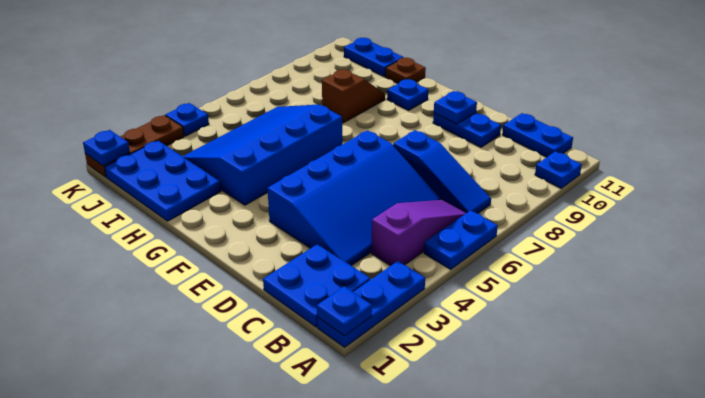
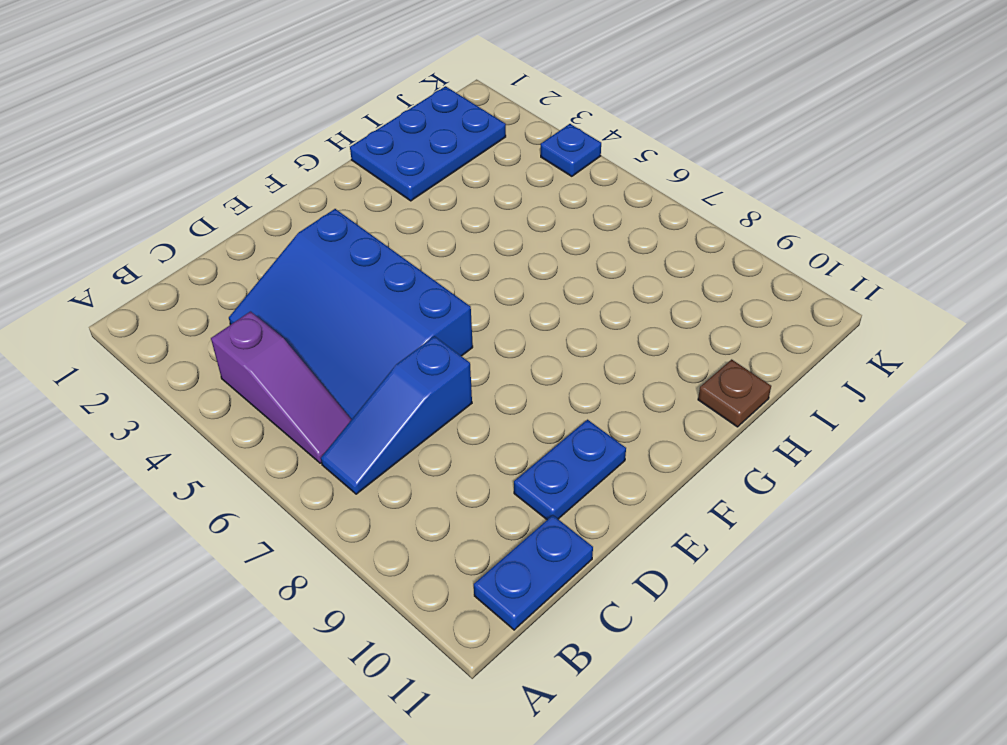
none -> blue 1x3 plate [317,261,425,347]
none -> blue 1x2 plate [424,210,498,270]
none -> blue 1x1 plate [535,151,582,188]

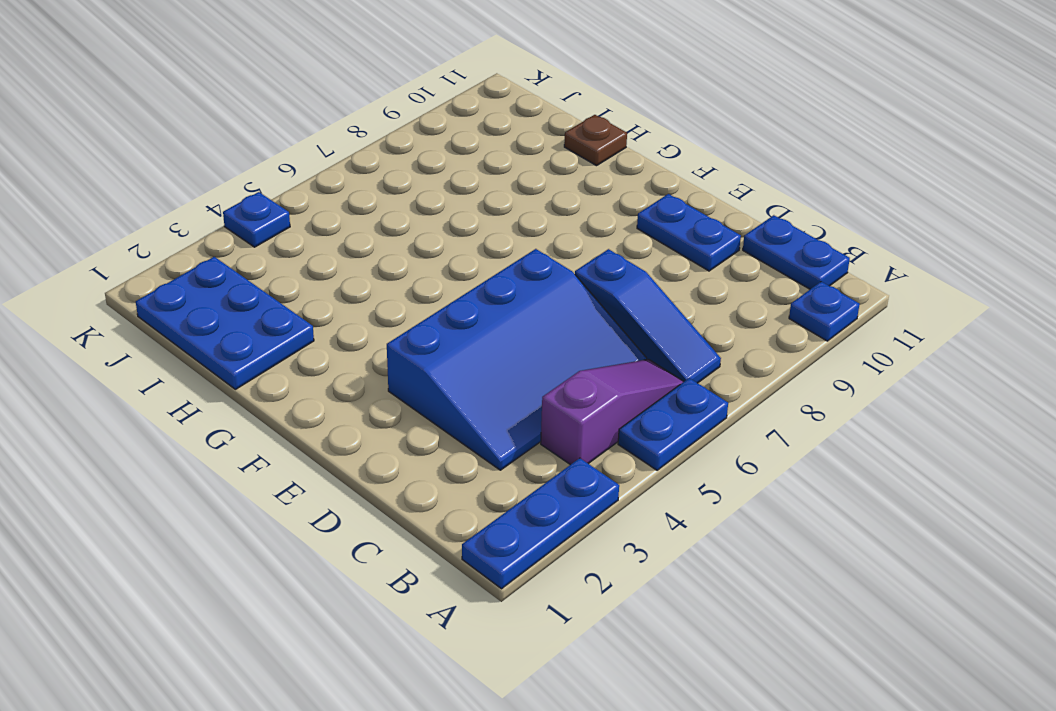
none -> blue 2x2 plate [263,244,370,327]
none -> blue 3x4 slope [183,104,342,205]
none -> blue 1x1 plate [387,79,428,110]

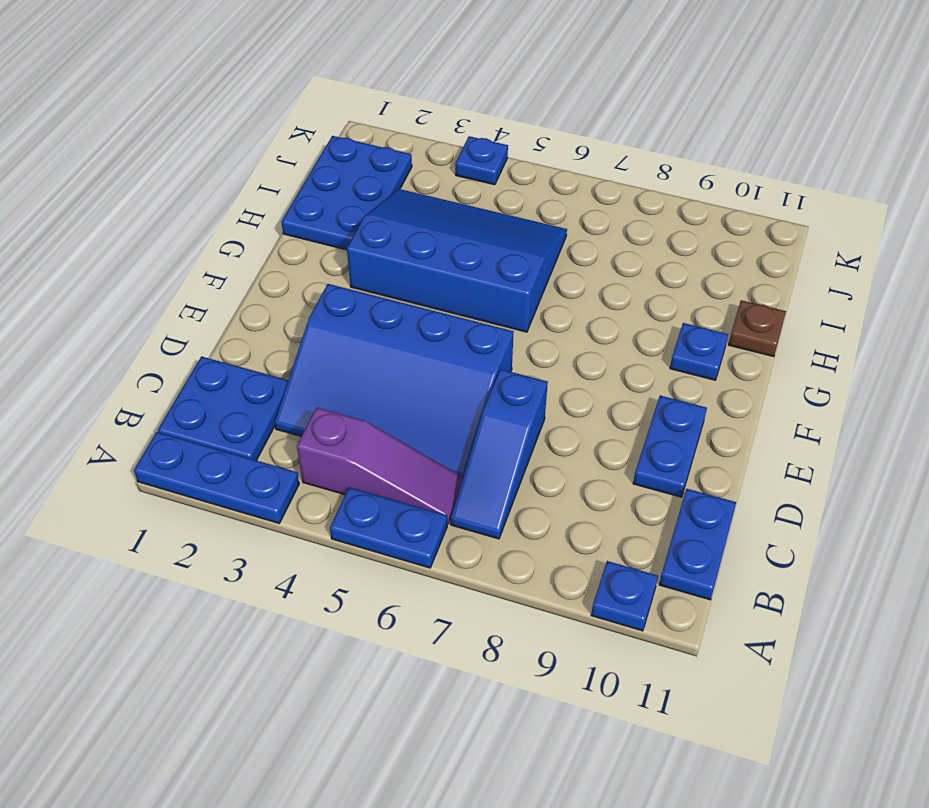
none -> brown 1x2 slope [322,69,385,123]
none -> blue 1x2 plate [344,38,404,77]
none -> brown 1x3 plate [85,115,184,177]

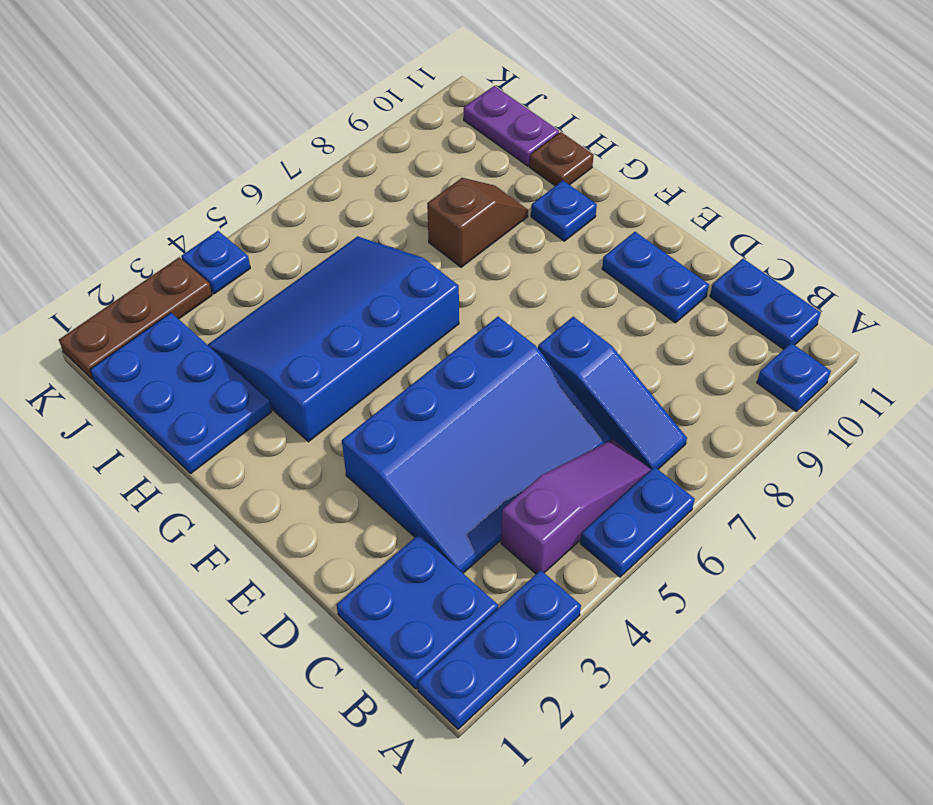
purple 1x2 plate [464,86,559,166] -> blue 1x2 plate [344,38,404,77]
none -> blue 1x1 plate [317,286,372,336]
none -> blue 1x1 plate [434,91,477,124]
none -> blue 1x1 plate [83,130,130,166]

